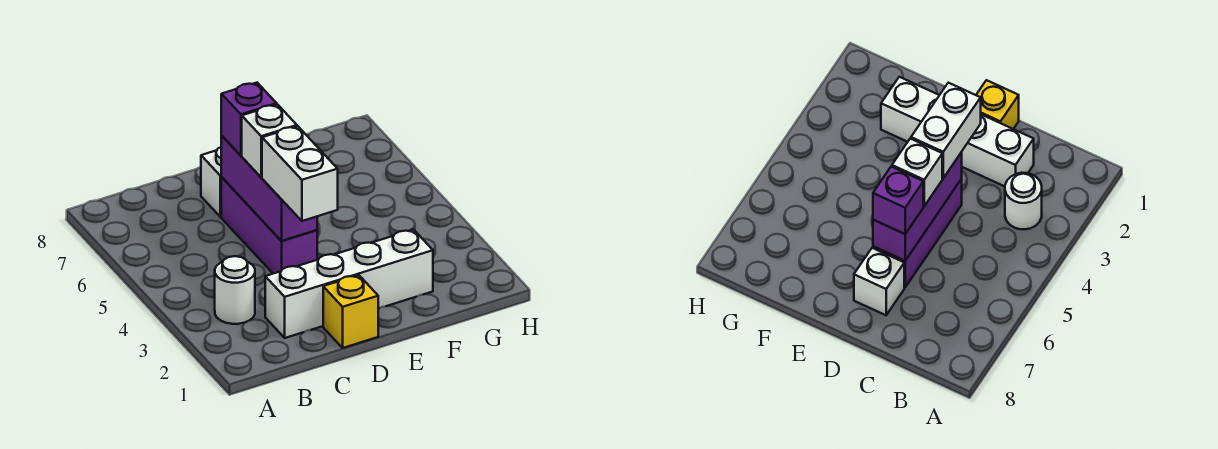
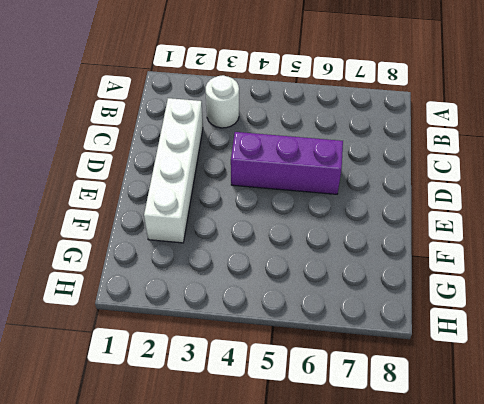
none -> yellow 1x1 brick [323,275,378,348]
none -> white 1x1 brick [201,147,221,217]

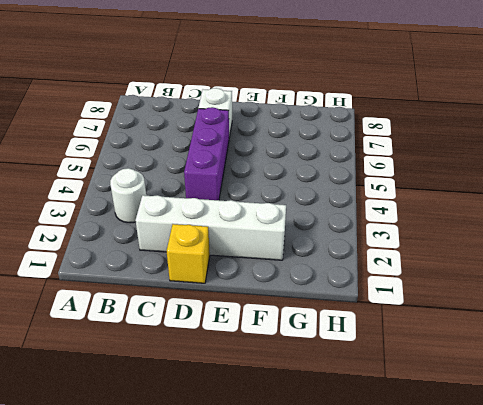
none -> purple 1x3 brick [221,136,317,241]
none -> white 1x2 brick [262,126,338,221]

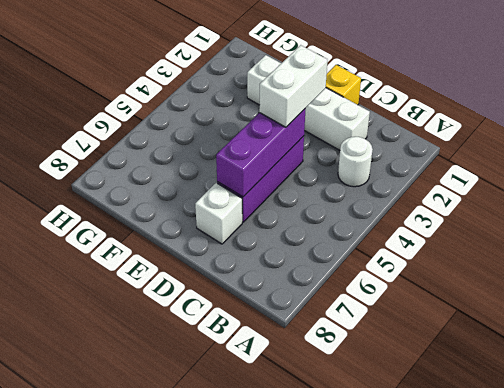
none -> white 1x1 brick [242,104,297,177]
none -> purple 1x1 brick [221,83,277,156]

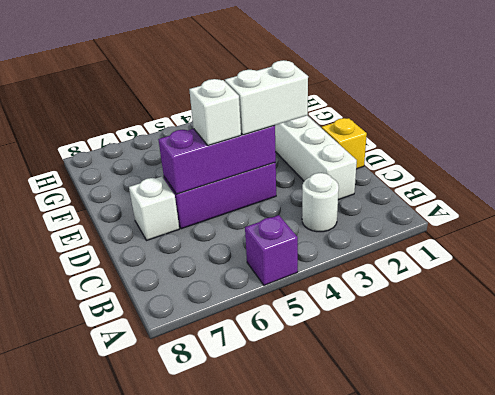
purple 1x1 brick [245,215,298,285] -> purple 1x1 brick moved to [221,83,277,156]

